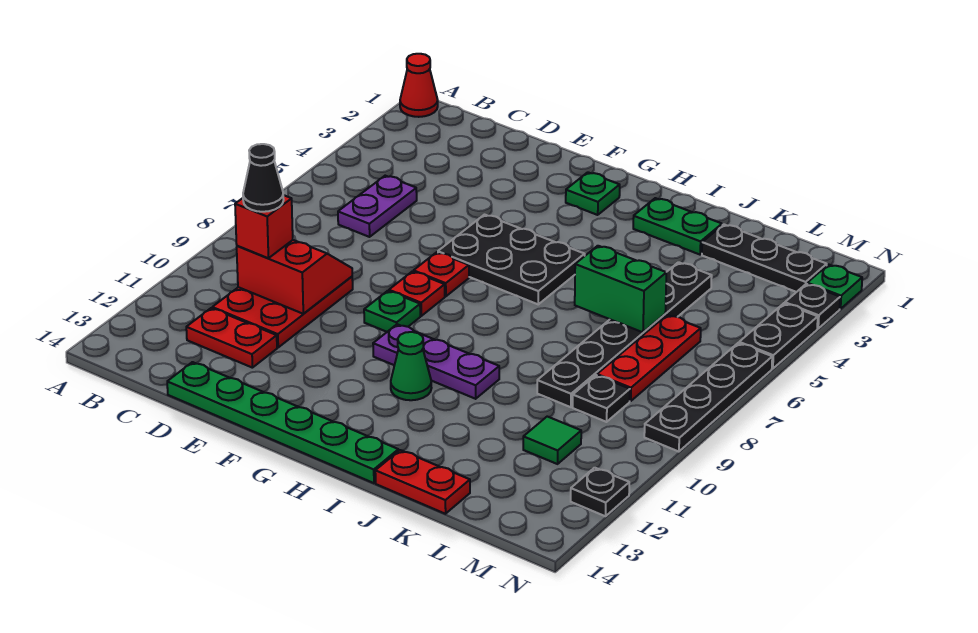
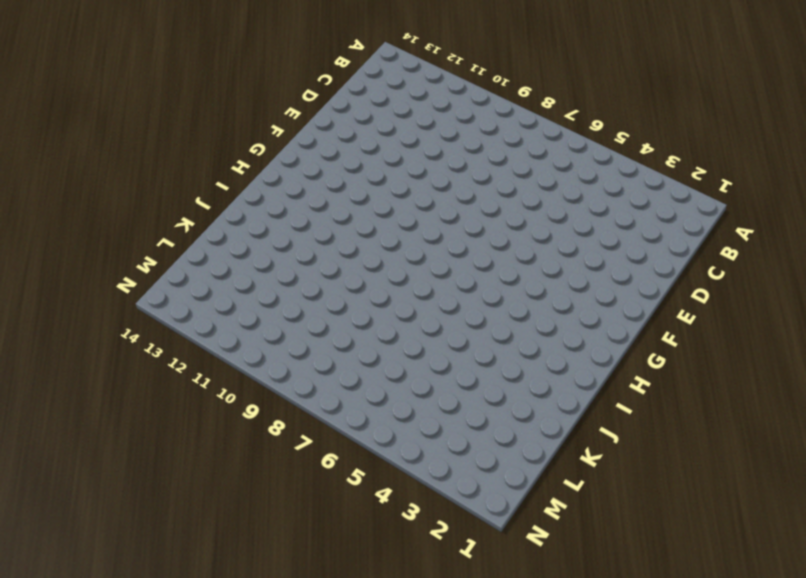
none -> red 1x1 cone [400,54,438,117]
none -> purple 1x2 plate [338,176,417,237]
none -> red 2x3 plate [212,277,353,347]

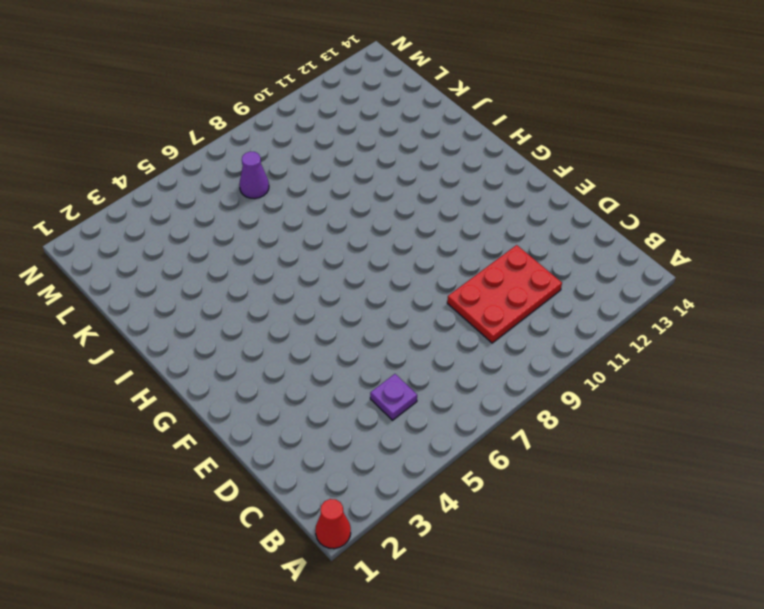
purple 1x1 plate [370,374,417,420] -> purple 1x2 plate [338,176,417,237]
purple 1x1 cone [239,152,269,199] -> red 1x3 plate [597,315,701,401]
none -> red 1x2 plate [186,308,277,368]
none -> green 1x6 plate [167,362,398,483]
none -> black 2x3 plate [438,215,585,304]

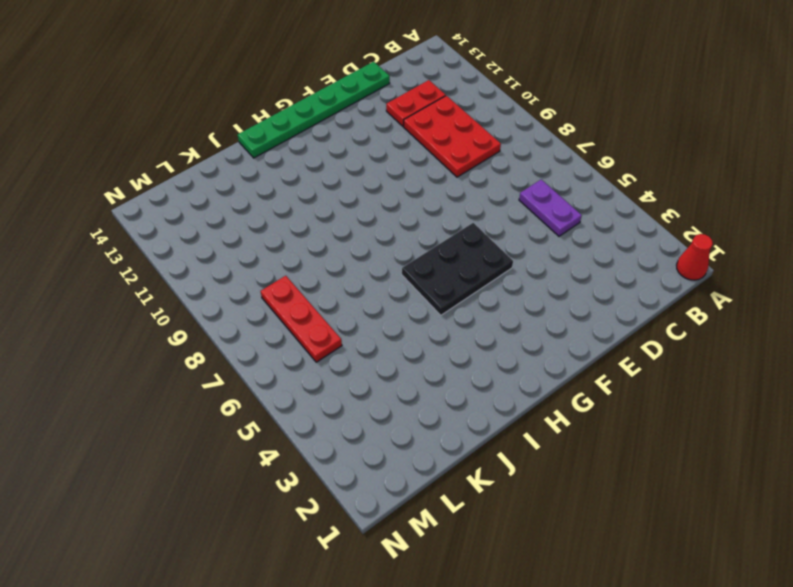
none -> red 1x1 plate [414,252,469,296]
none -> red 1x1 plate [389,271,445,316]
none -> green 1x1 plate [364,291,420,332]

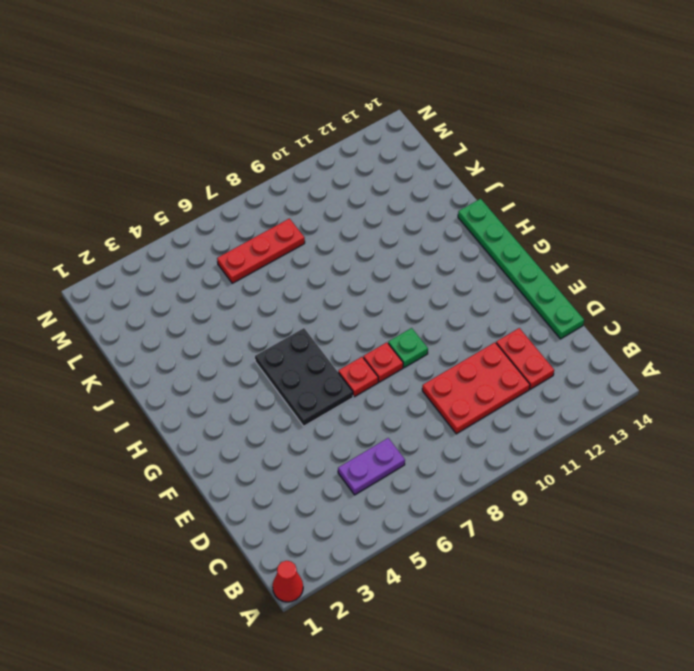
none -> green 1x1 plate [566,172,620,215]
none -> purple 1x3 plate [373,324,499,399]
none -> green 1x1 cone [391,332,431,400]

